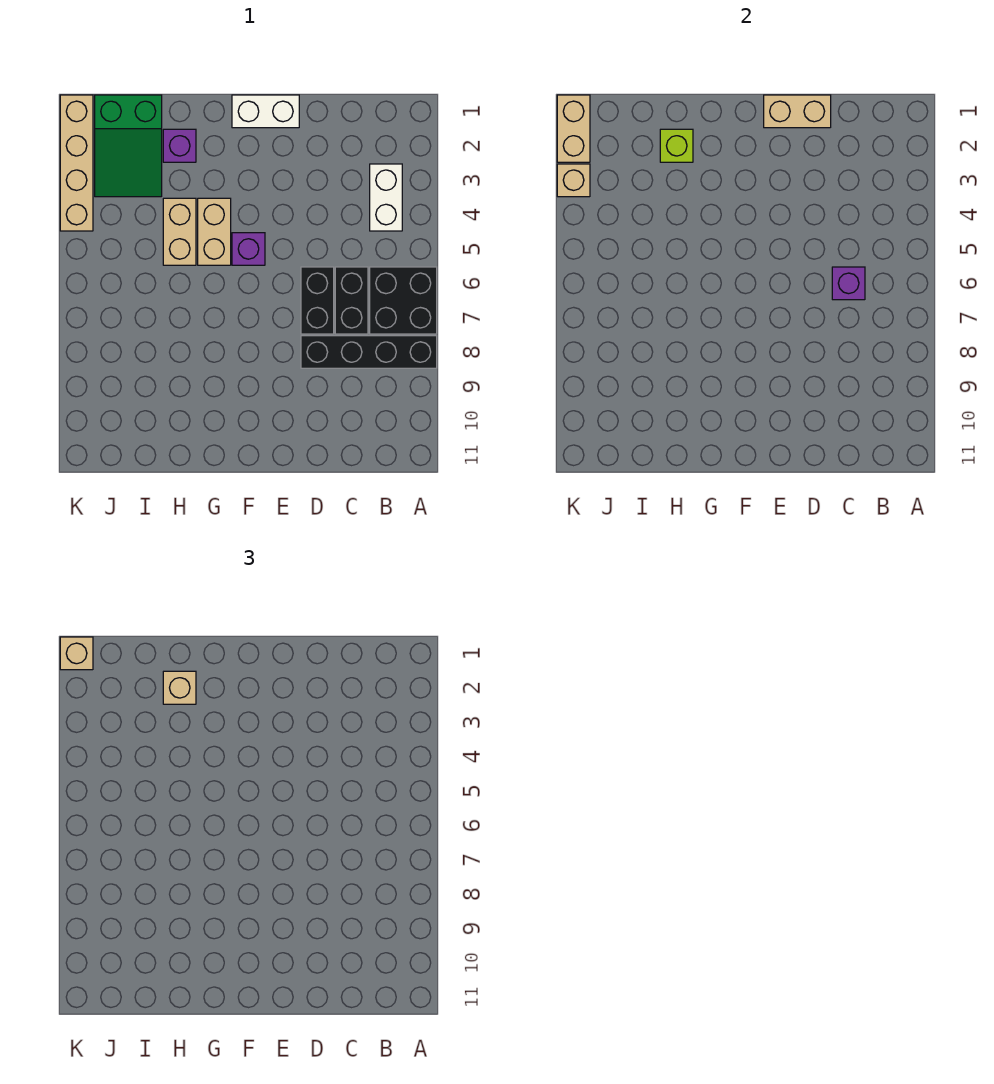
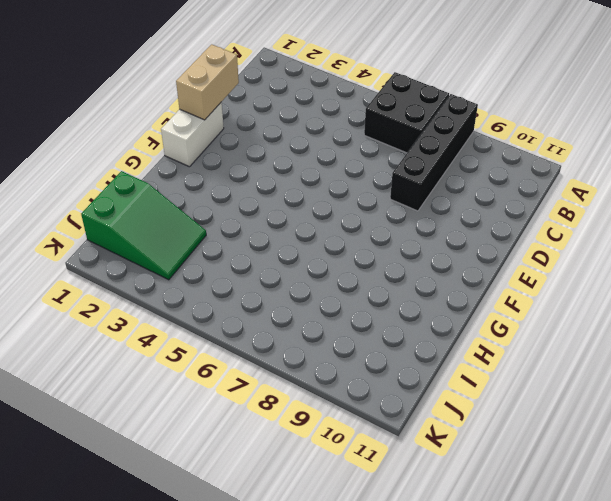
none -> white 1x2 brick [370,164,402,231]
none -> black 1x2 brick [335,267,368,334]
none -> black 1x2 brick [301,267,334,334]

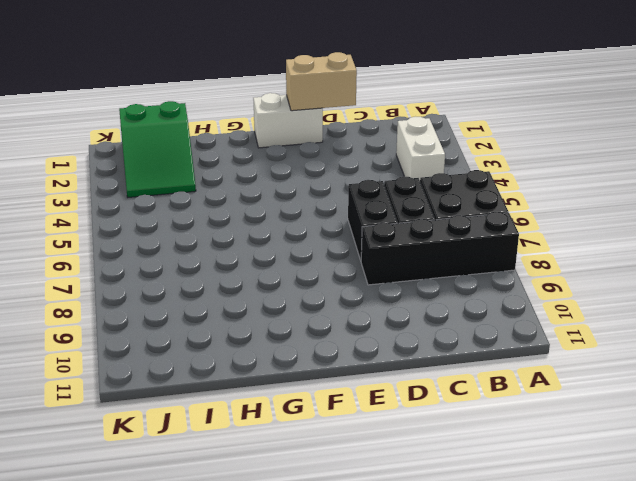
none -> purple 1x1 brick [232,233,265,265]
none -> tan 1x2 brick [198,198,231,265]
none -> purple 1x1 brick [163,129,196,162]

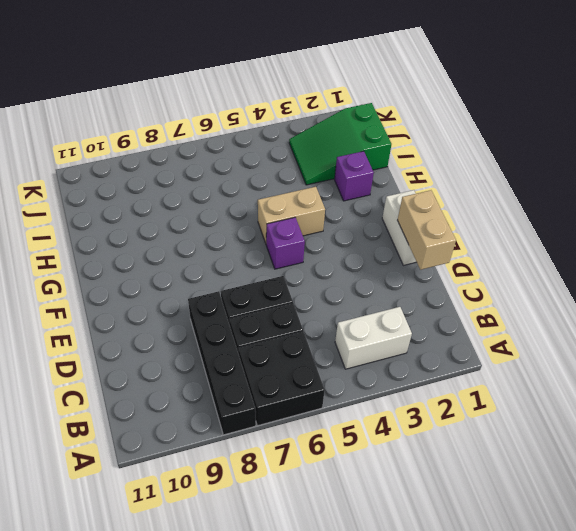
none -> tan 1x2 brick [163,198,196,265]
none -> tan 1x4 brick [60,95,93,231]
none -> purple 1x1 brick [832,267,865,300]

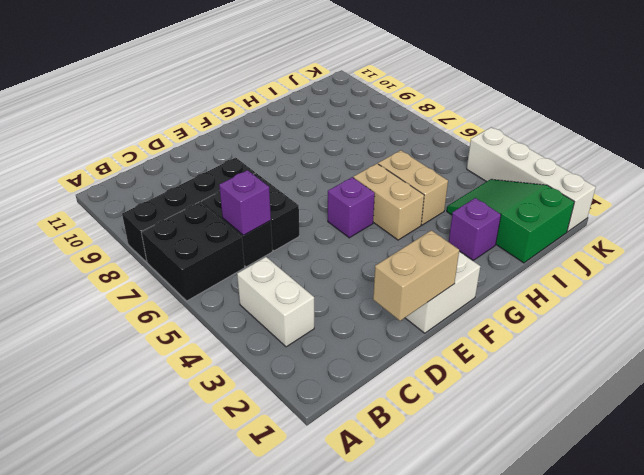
white 1x4 brick [467,127,596,232] -> tan 1x4 brick [60,95,93,231]
none -> lime 1x1 brick [660,129,693,162]
none -> tan 1x2 brick [557,95,590,162]
none -> tan 1x1 brick [557,164,590,197]

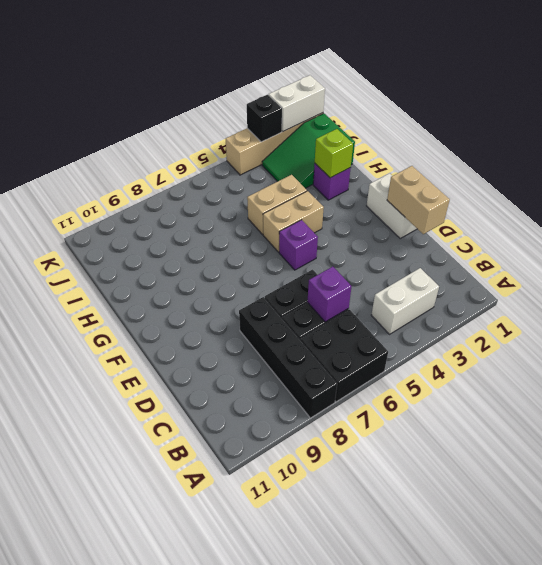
white 1x2 brick [269,75,325,131] -> tan 1x2 brick [557,95,590,162]
black 1x1 brick [247,95,282,142] -> tan 1x1 brick [557,164,590,197]
none -> tan 1x1 brick [163,671,196,704]
none -> tan 1x1 brick [60,637,93,670]

